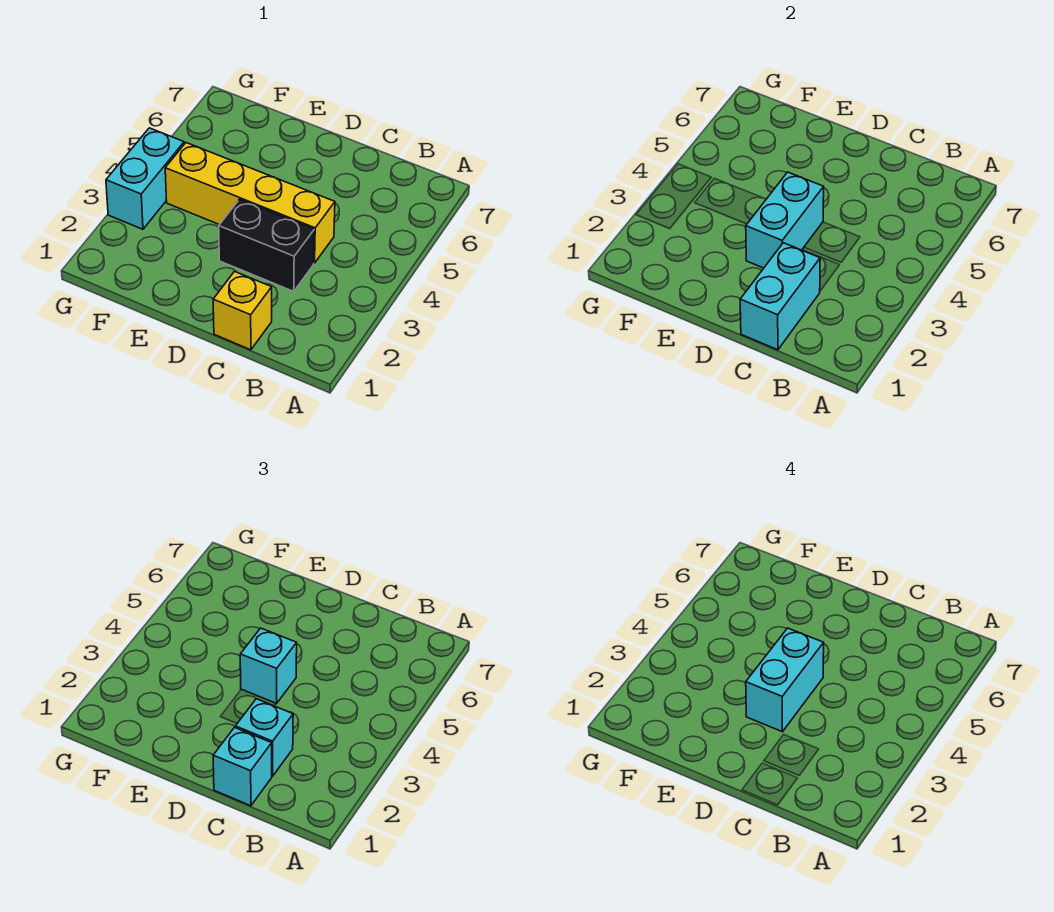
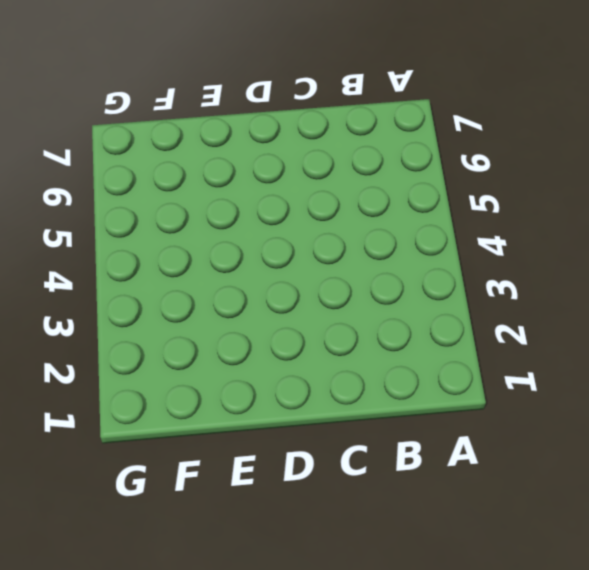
none -> yellow 1x1 brick [213,272,272,350]
none -> black 1x2 brick [219,199,314,291]

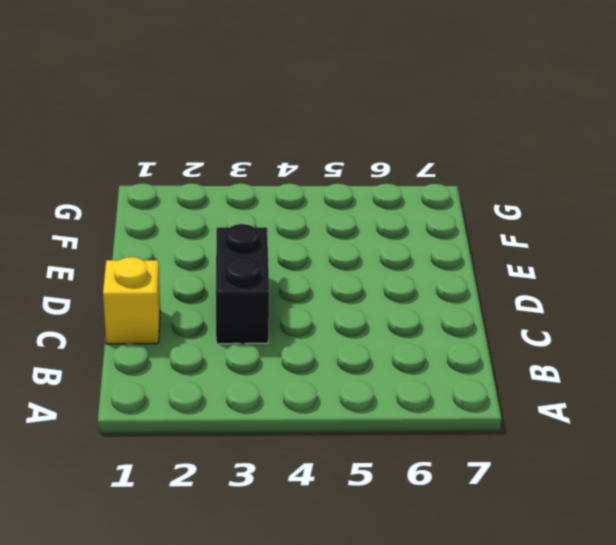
none -> yellow 1x4 brick [165,143,335,263]
none -> cyan 1x2 brick [106,128,184,229]

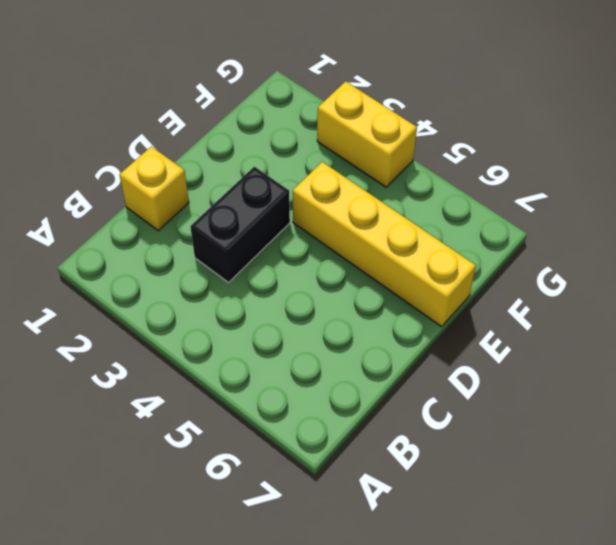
yellow 1x4 brick [293,162,476,327] -> yellow 1x4 brick turned to [165,143,335,263]
yellow 1x2 brick [317,81,417,187] -> cyan 1x2 brick [106,128,184,229]
none -> cyan 1x2 brick [740,243,820,350]
none -> cyan 1x2 brick [746,172,824,268]

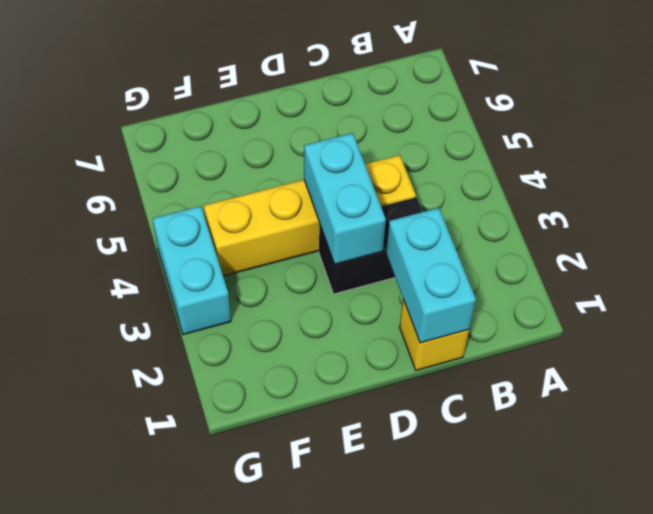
none -> cyan 1x1 brick [213,728,272,806]
none -> cyan 1x1 brick [235,699,293,776]

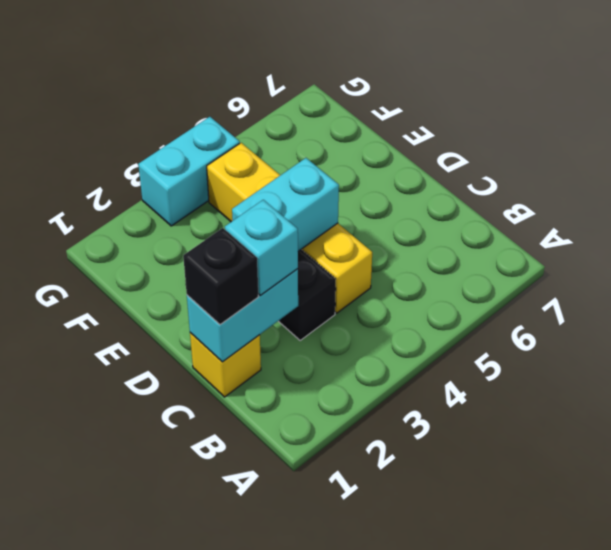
black 1x1 brick [183,228,258,325] -> cyan 1x1 brick [213,728,272,806]
none -> cyan 1x1 brick [240,628,297,704]
none -> cyan 1x2 brick [746,628,824,732]

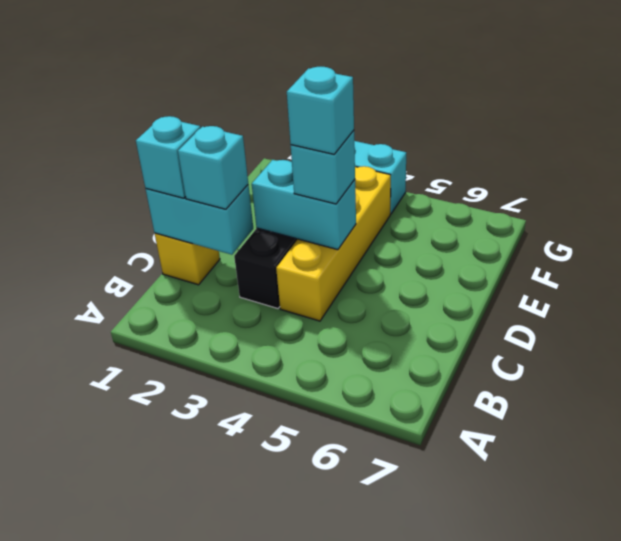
cyan 1x1 brick [287,67,354,154] -> cyan 1x2 brick [746,628,824,732]

